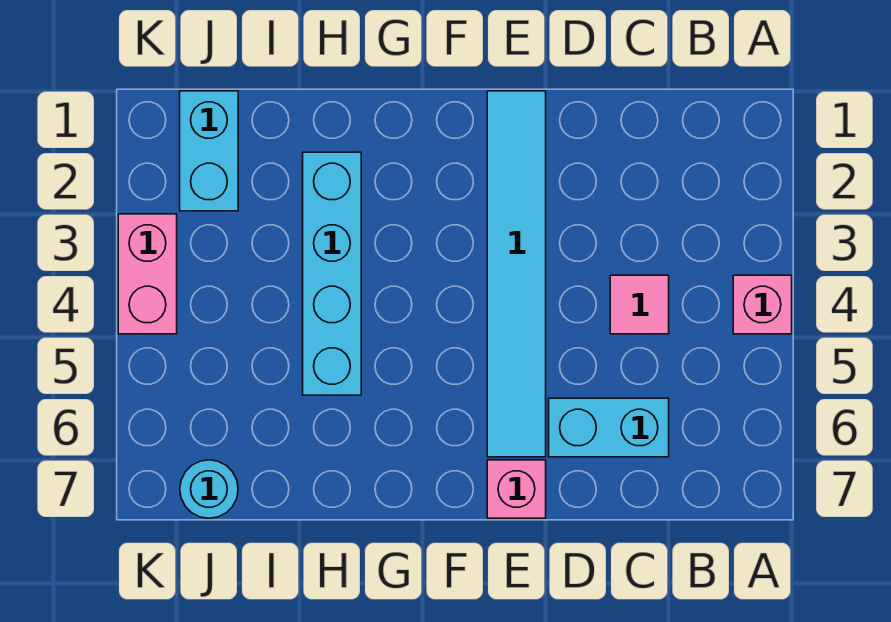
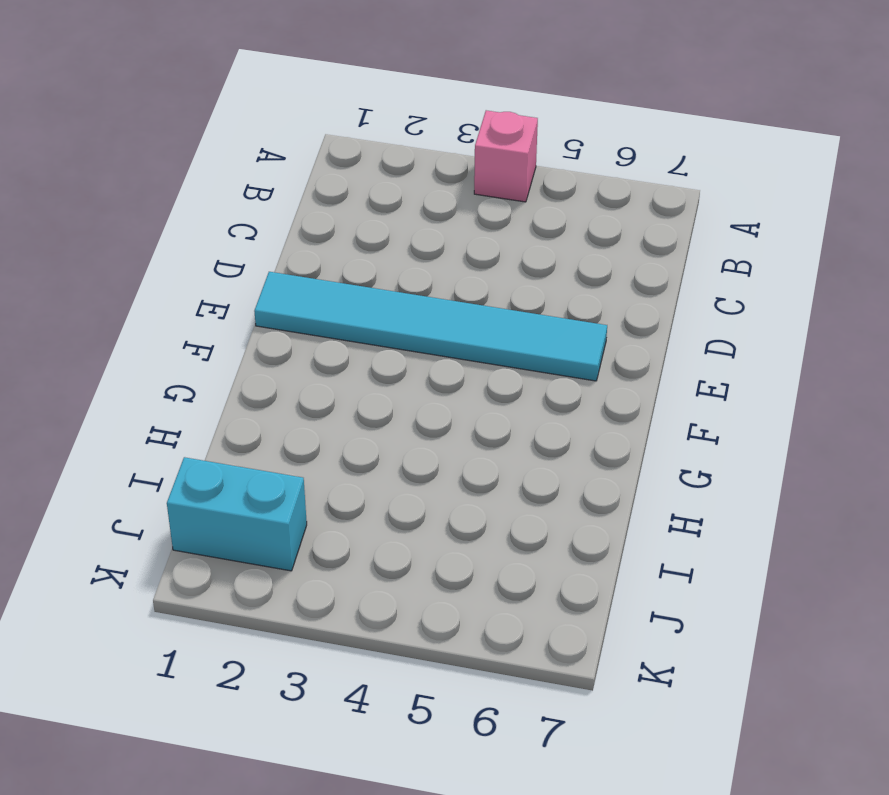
none -> pink 1x1 tile [610,275,669,334]
none -> cyan 1x2 brick [549,398,669,457]

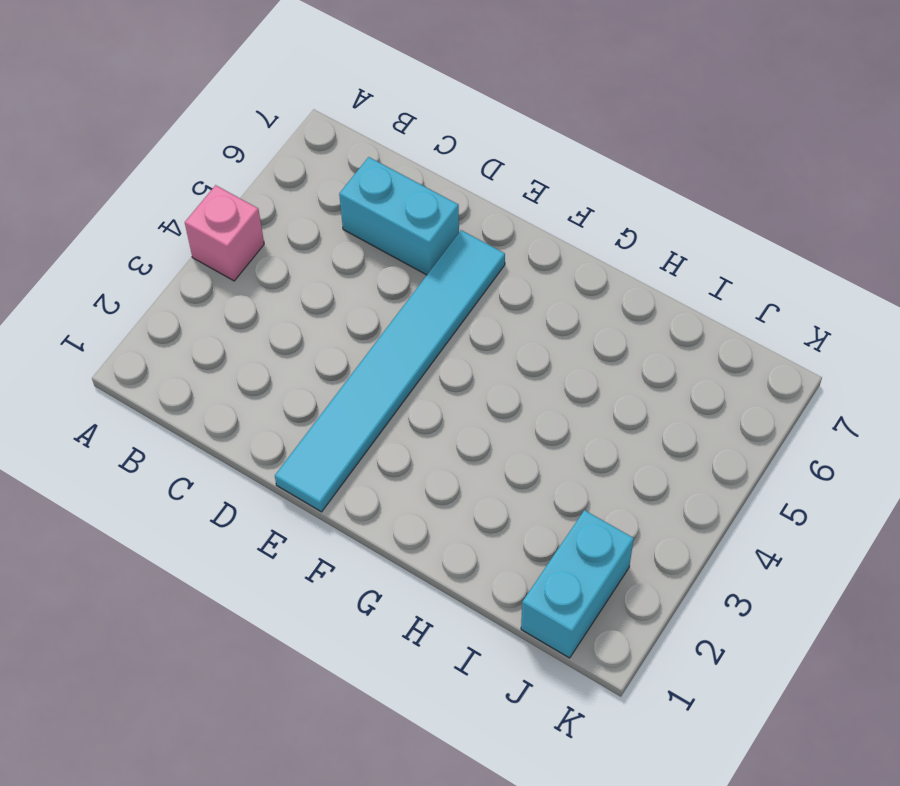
none -> pink 1x1 tile [610,275,669,334]
none -> pink 1x1 brick [487,460,546,518]

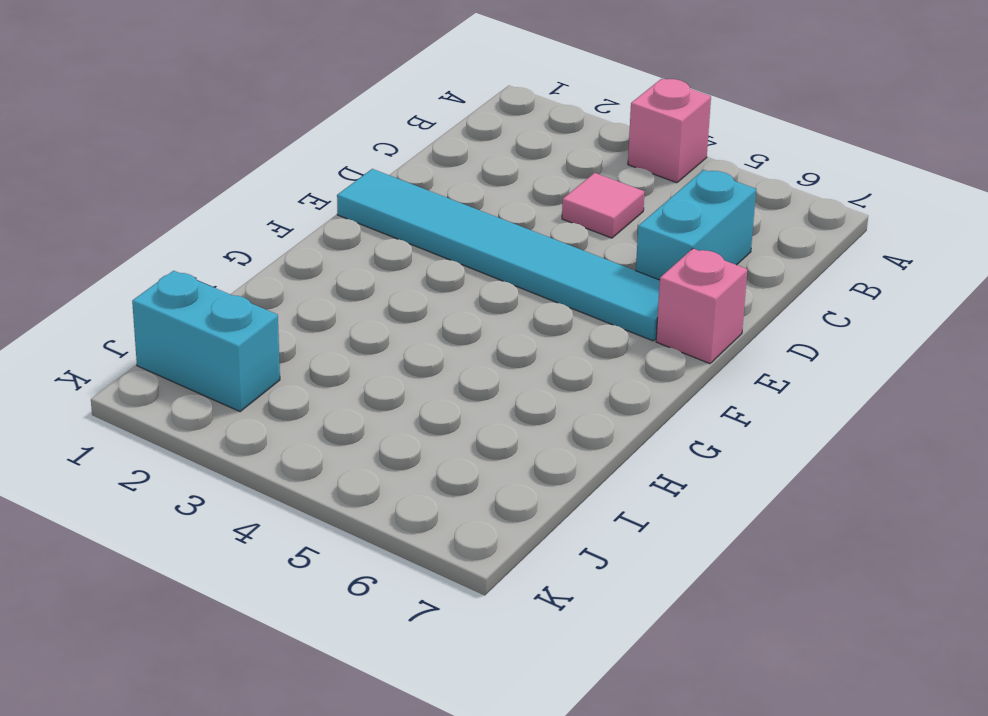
none -> cyan 1x4 brick [303,152,361,395]
none -> cyan 1x1 round brick [180,460,238,518]

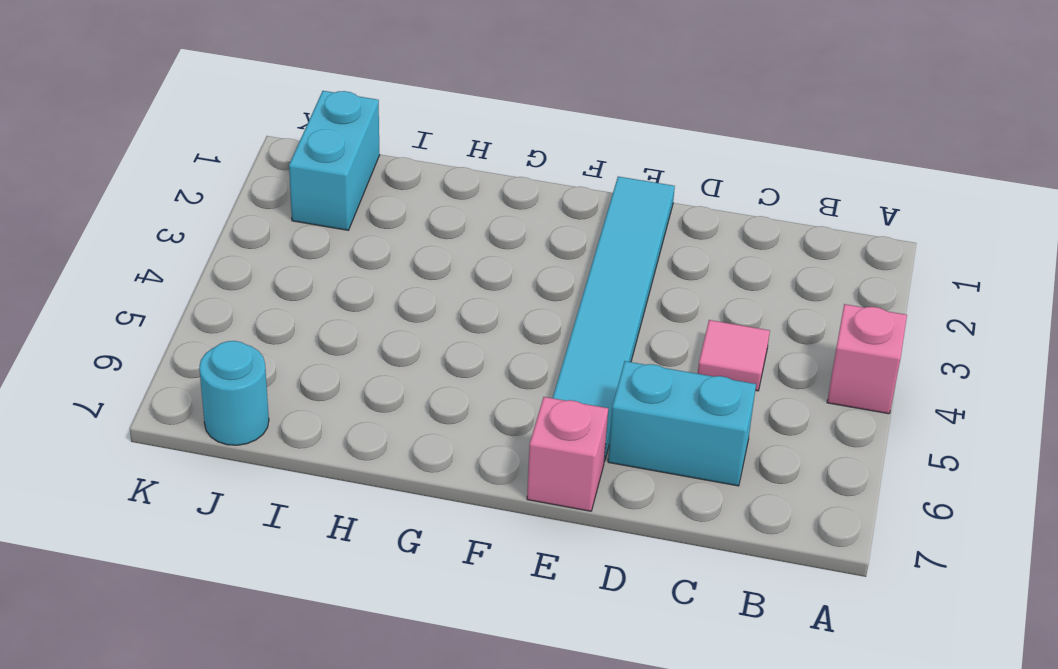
none -> cyan 1x4 brick [303,152,361,395]
none -> pink 1x2 brick [118,214,177,334]

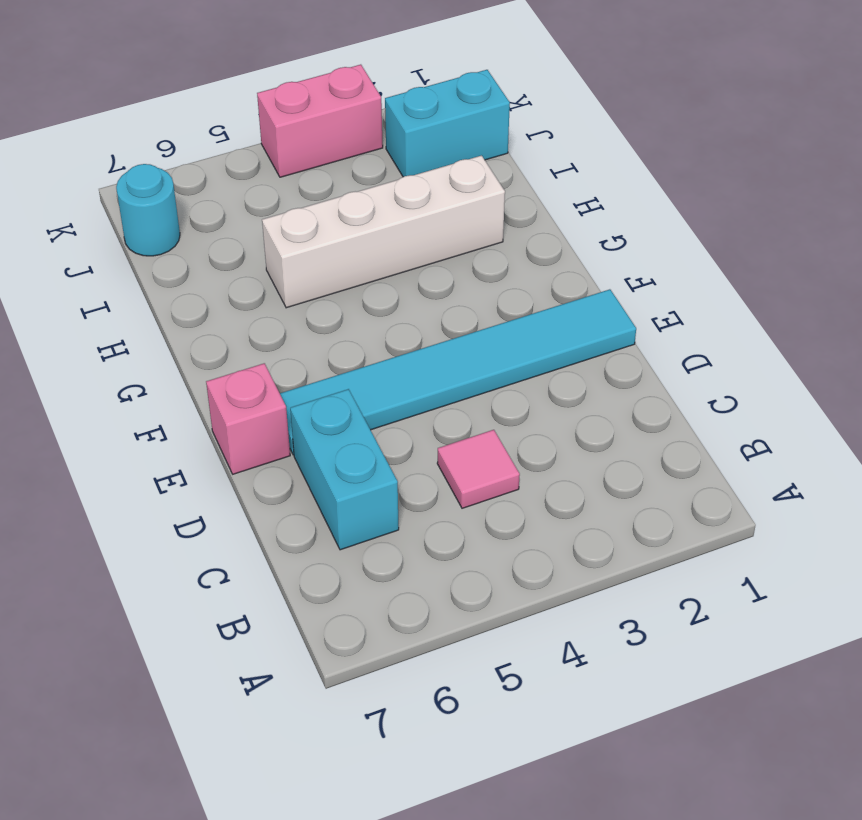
white 1x4 brick [262,156,505,308] -> cyan 1x4 brick [303,152,361,395]
none -> pink 1x1 brick [733,275,792,334]

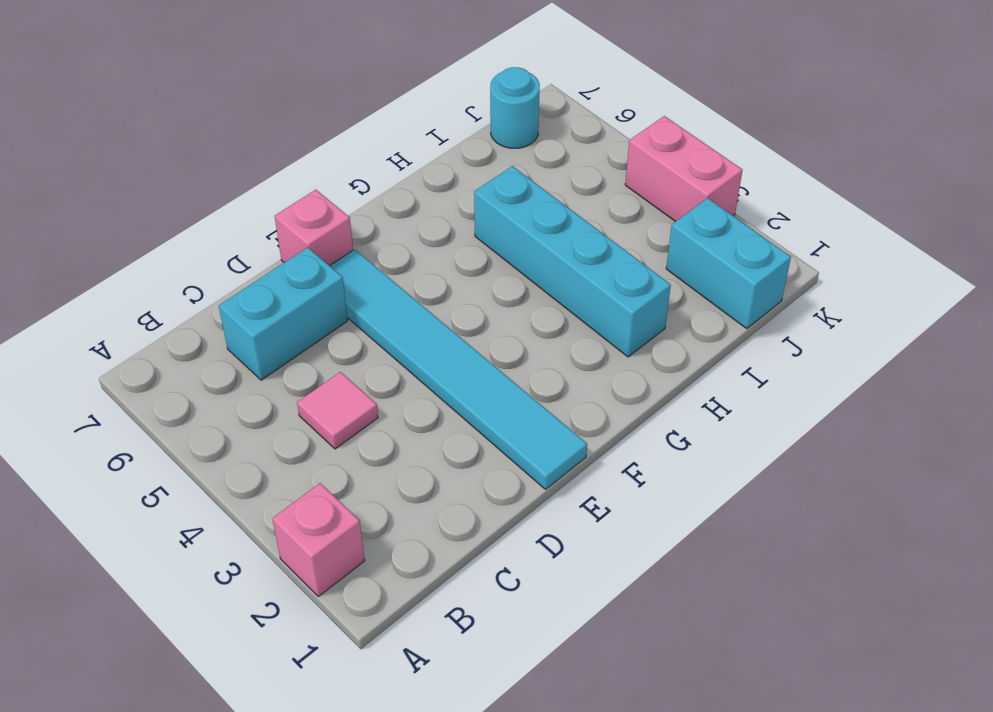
pink 1x1 brick [272,483,365,596] -> pink 1x1 brick moved to [733,275,792,334]

